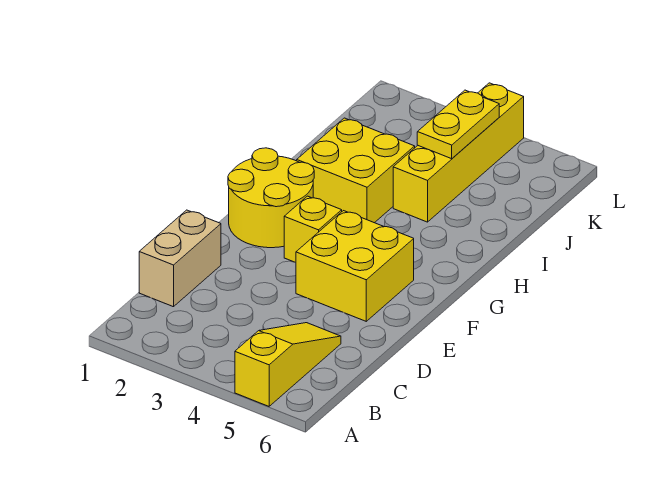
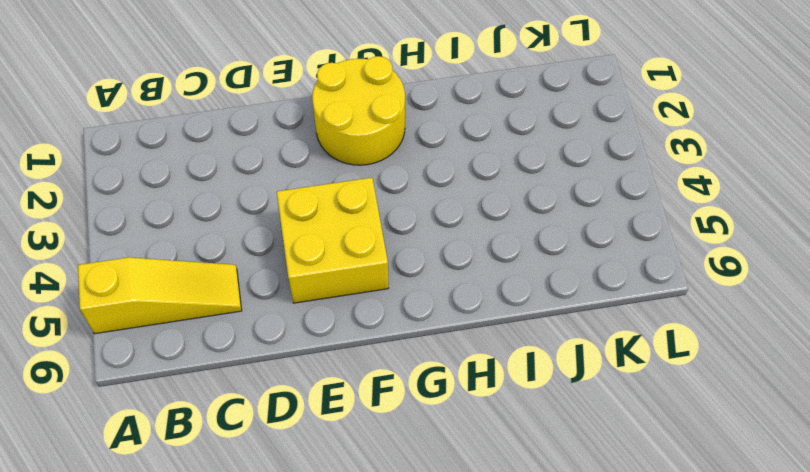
none -> tan 1x2 brick [139,210,221,307]
none -> yellow 1x1 brick [284,196,342,263]

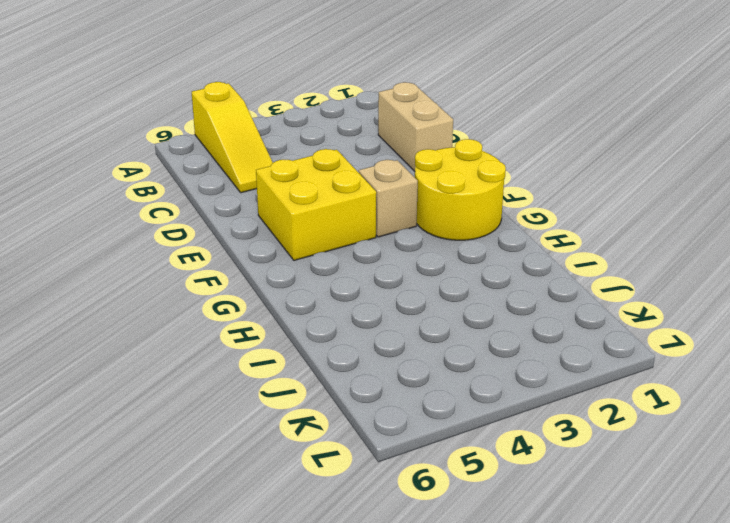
tan 1x1 brick [359,160,418,237] -> yellow 1x1 brick [284,196,342,263]
none -> yellow 2x2 brick [297,118,415,223]
none -> yellow 1x4 brick [393,83,524,222]

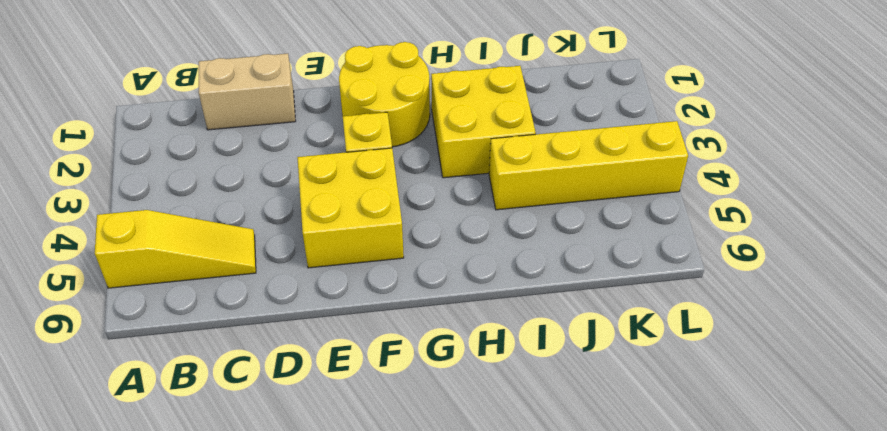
none -> yellow 1x2 plate [417,90,499,159]

